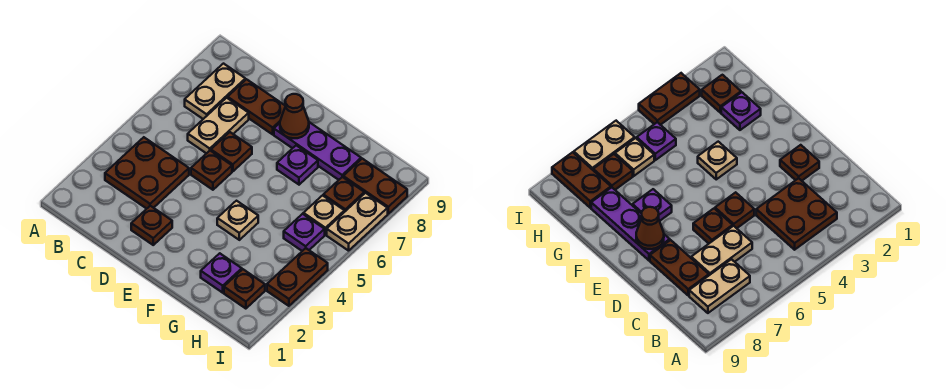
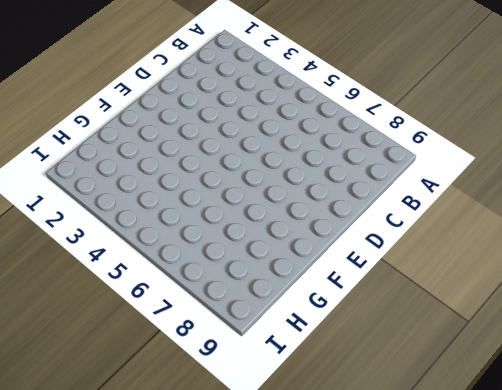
none -> brown 2x2 plate [105,137,189,209]
none -> tan 1x2 plate [185,64,245,119]
none -> tan 1x2 plate [188,98,249,154]

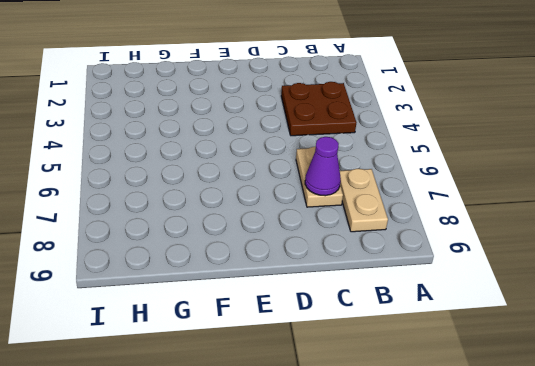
purple 1x1 cone [305,137,341,196] -> none
none -> brown 1x2 plate [228,79,285,134]
none -> brown 1x1 plate [131,206,172,245]
none -> brown 1x1 plate [191,151,232,190]

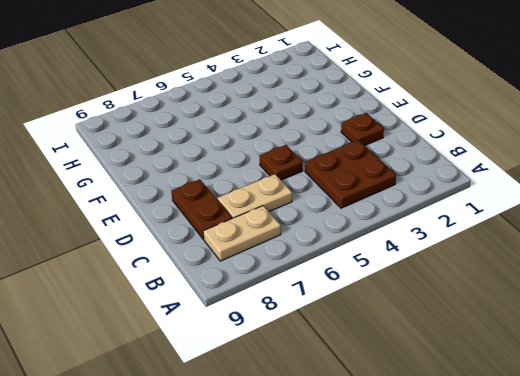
none -> brown 1x1 plate [211,132,252,171]
none -> purple 1x3 plate [274,122,361,180]
none -> tan 1x1 plate [217,201,258,240]

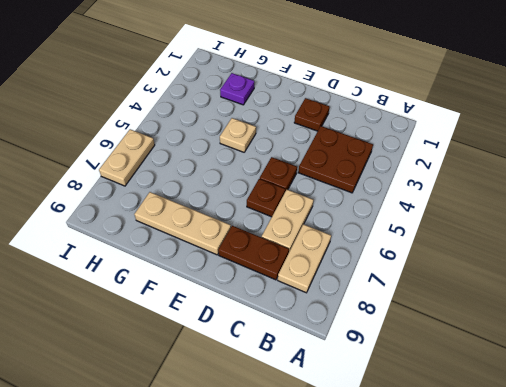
tan 1x3 plate [134,192,231,255] -> purple 1x3 plate [274,122,361,180]
none -> purple 1x1 plate [277,145,318,185]
none -> brown 1x1 plate [224,269,265,309]
none -> purple 1x1 plate [284,214,325,251]

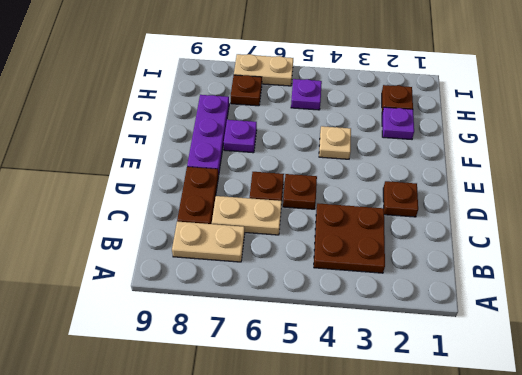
none -> tan 1x1 plate [303,196,344,235]
none -> brown 1x2 plate [343,159,407,214]
none -> brown 1x2 plate [267,248,328,306]

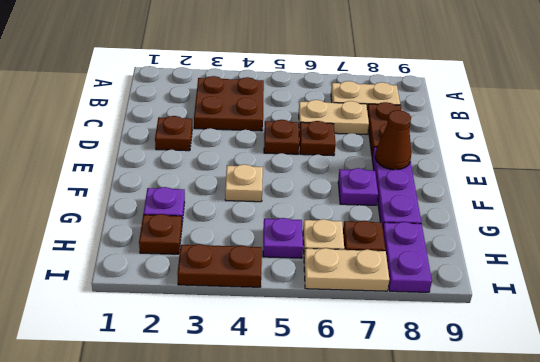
purple 1x2 plate [383,222,432,292] -> brown 1x2 plate [343,159,407,214]

